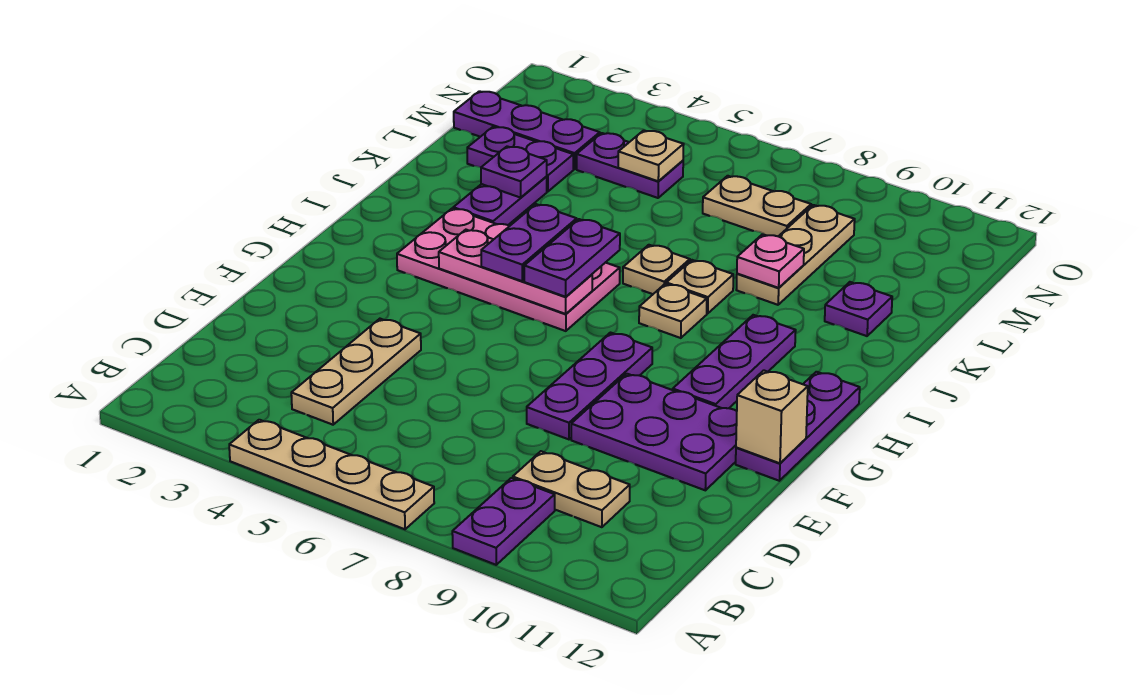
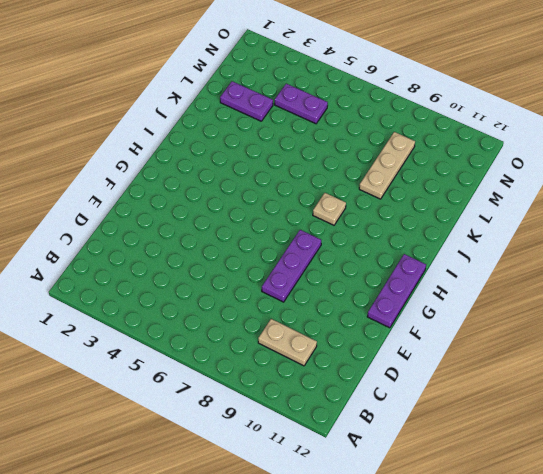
none -> tan 1x4 plate [229,420,434,529]
none -> purple 1x2 plate [452,478,555,565]
none -> tan 1x3 plate [291,319,421,425]

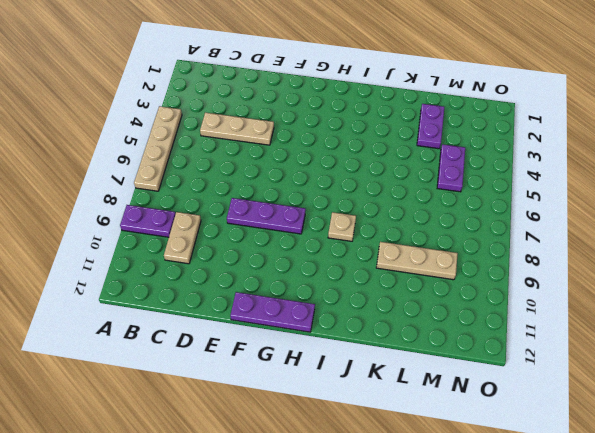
none -> purple 2x3 plate [571,374,737,490]
none -> purple 1x3 plate [673,315,796,408]
none -> pink 2x4 plate [397,208,620,331]

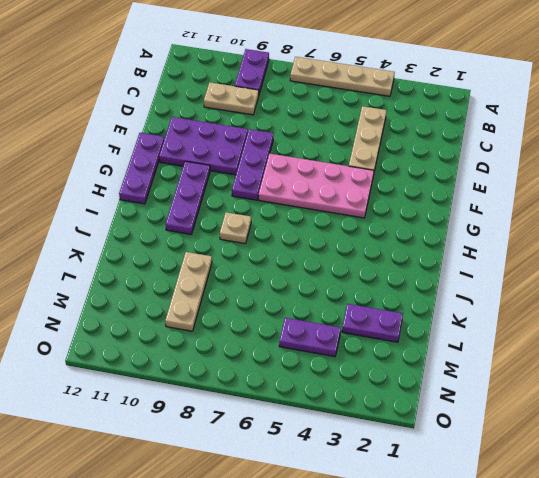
pink 2x4 plate [258,154,374,218] -> pink 2x4 plate moved to [397,208,620,331]
none -> purple 1x2 plate [453,177,547,225]
none -> tan 1x1 plate [623,245,690,294]
none -> tan 1x1 plate [666,260,733,313]

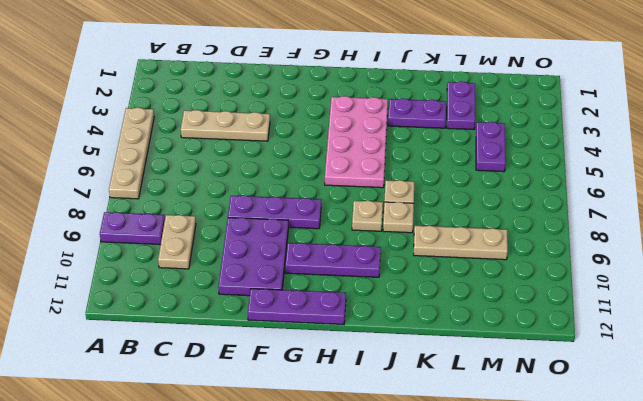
none -> purple 1x1 plate [825,282,892,336]
none -> purple 1x3 plate [454,91,600,169]
none -> tan 1x2 plate [703,176,811,236]

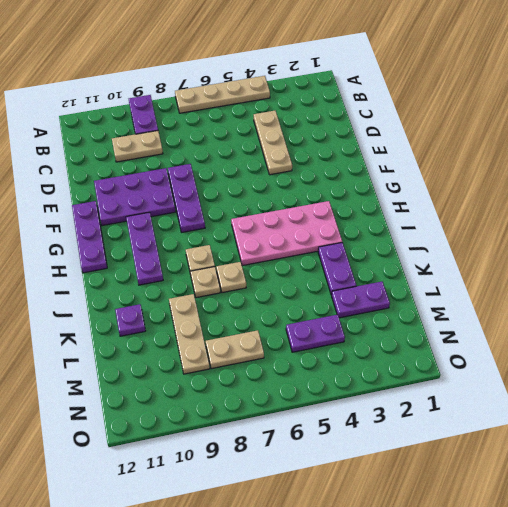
none -> purple 1x3 plate [454,91,600,169]
none -> tan 1x1 brick [736,370,808,463]
none -> pink 1x3 plate [439,230,592,314]

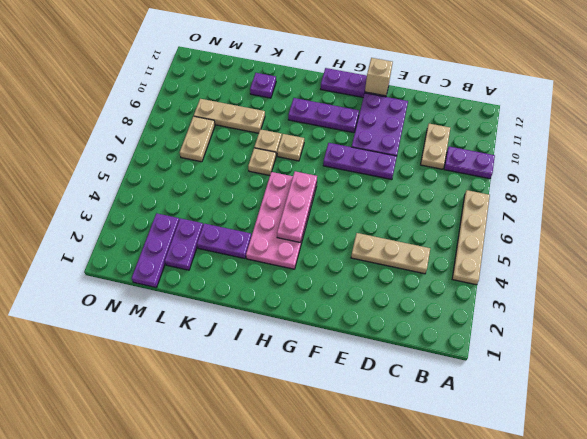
none -> purple 1x2 plate [577,133,683,198]
none -> purple 1x1 plate [481,146,547,198]
none -> pink 1x1 plate [737,234,804,288]

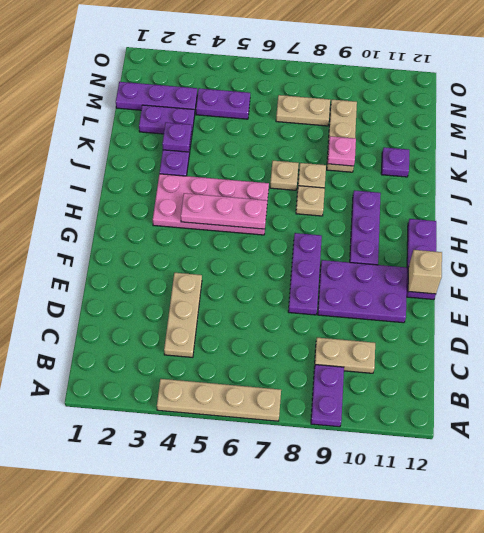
none -> tan 1x1 plate [618,130,684,181]
none -> purple 1x2 plate [481,204,577,281]
none -> purple 1x2 plate [524,219,620,297]

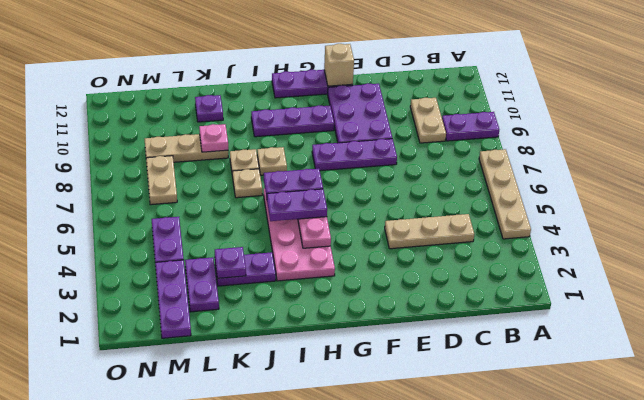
none -> tan 1x1 plate [618,130,684,181]

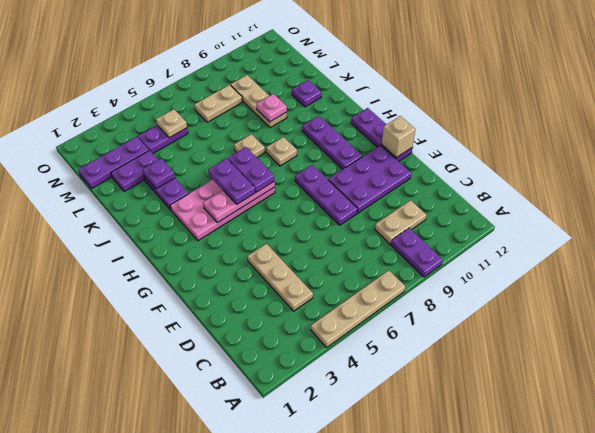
none -> tan 1x1 plate [666,260,733,313]

